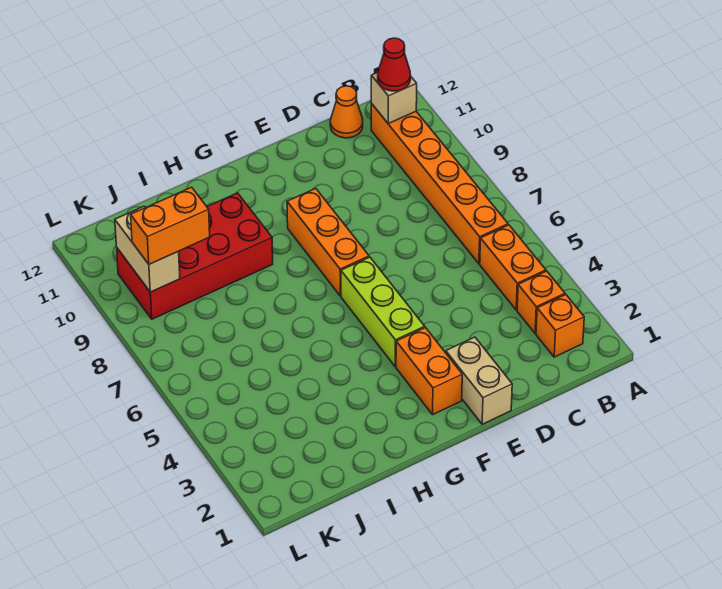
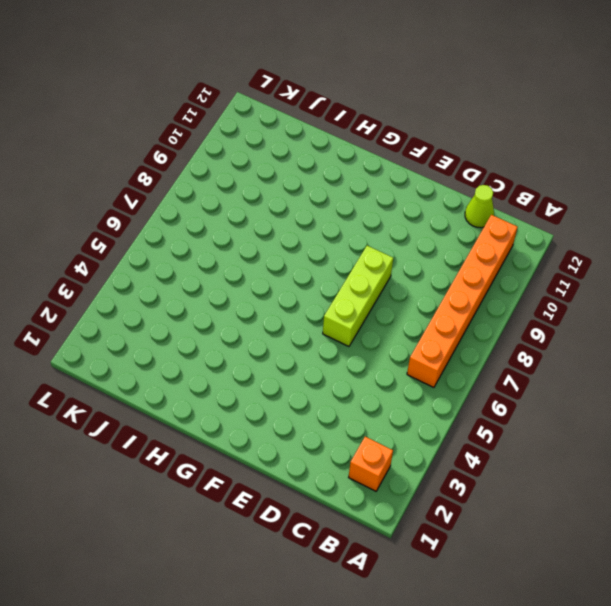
lime 1x1 cone [465,185,494,228] -> orange 1x1 cone [330,86,363,138]
lime 1x3 brick [323,246,393,346] -> lime 1x3 brick moved to [341,257,425,366]
none -> orange 1x1 brick [517,271,565,333]
none -> orange 1x2 brick [480,225,546,310]
none -> tan 1x2 brick [446,337,512,424]

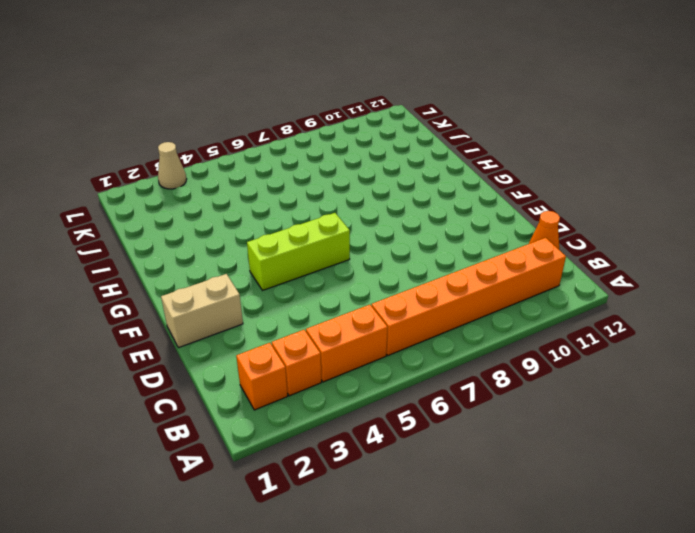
tan 1x1 cone [158,142,187,189] -> none
none -> orange 1x2 brick [396,328,462,414]
none -> orange 1x3 brick [287,188,369,296]
none -> red 2x4 brick [117,193,273,319]

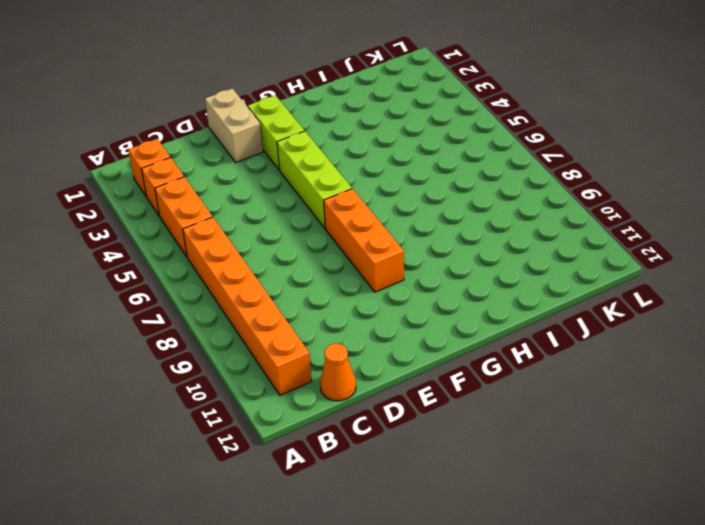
lime 1x2 brick [248,95,304,170] -> orange 1x2 brick [396,328,462,414]
none -> red 2x4 brick [117,193,273,319]
none -> tan 1x1 brick [371,72,417,123]
none -> tan 1x2 brick [115,206,180,292]

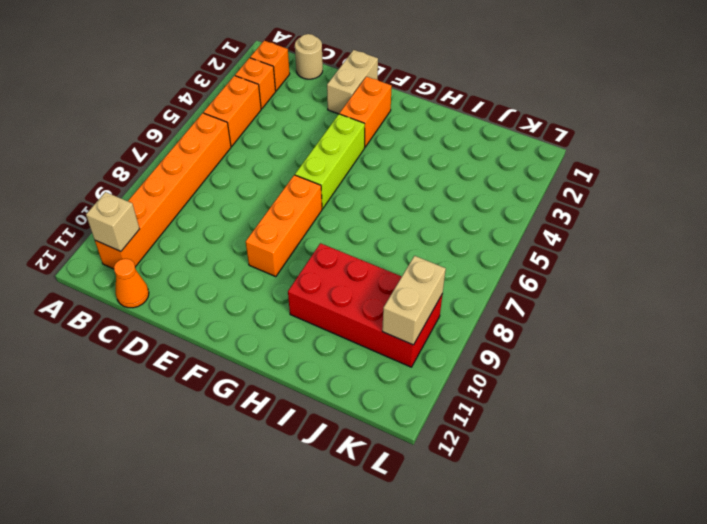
tan 1x1 round brick [295,34,323,79] -> none
none -> red 1x1 cone [378,38,411,91]
none -> orange 1x2 brick [131,187,210,264]

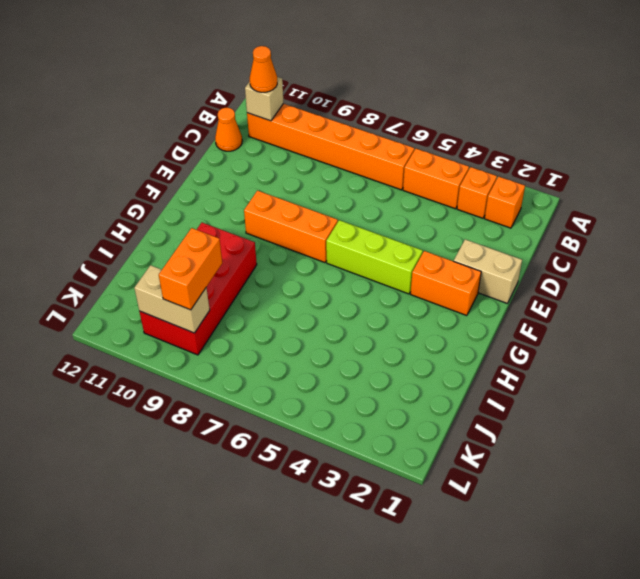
orange 1x1 cone [250,46,277,92] -> red 1x1 cone [378,38,411,91]

